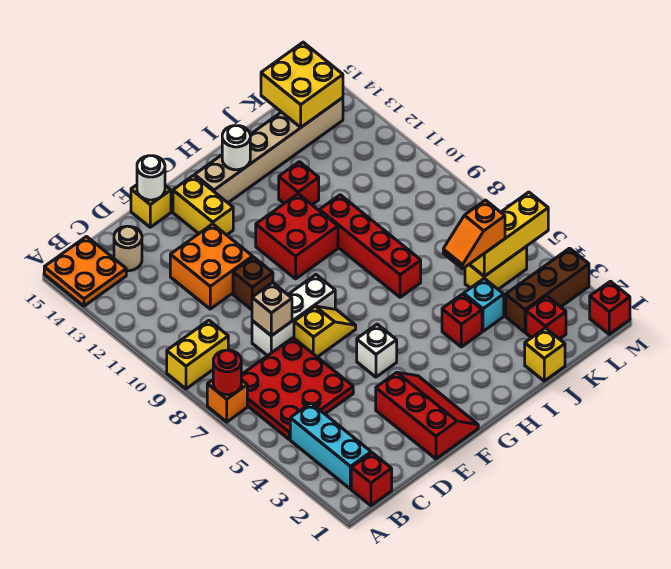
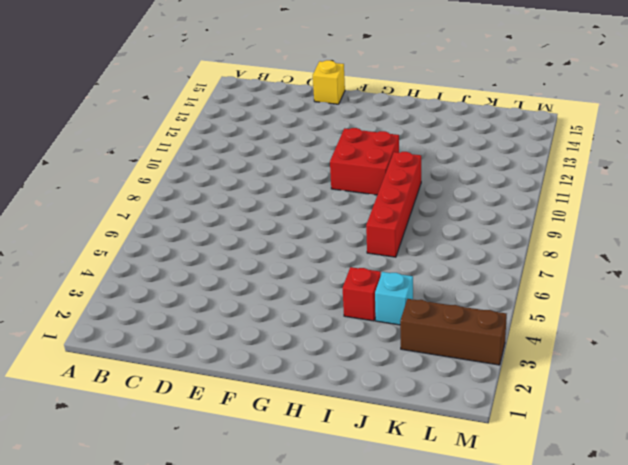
none -> orange 1x1 brick [207,380,247,422]
none -> yellow 1x2 brick [167,320,228,389]
none -> orange 2x2 plate [44,237,126,306]
none -> red 1x1 brick [351,453,392,506]

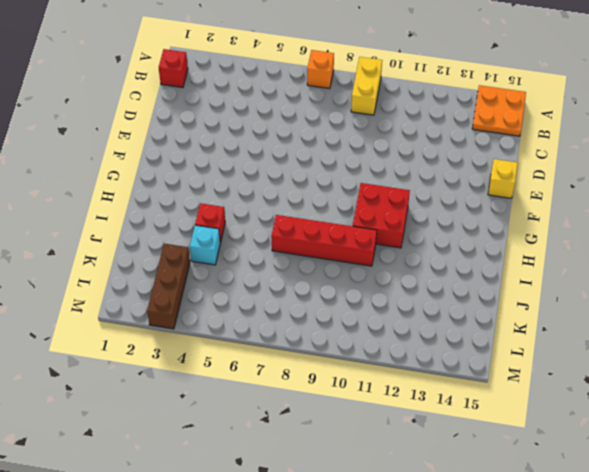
none -> cyan 1x3 brick [290,403,371,489]
none -> red 3x3 plate [241,338,353,439]
none -> tan 1x1 round brick [114,226,142,271]
none -> white 1x3 brick [252,275,335,356]

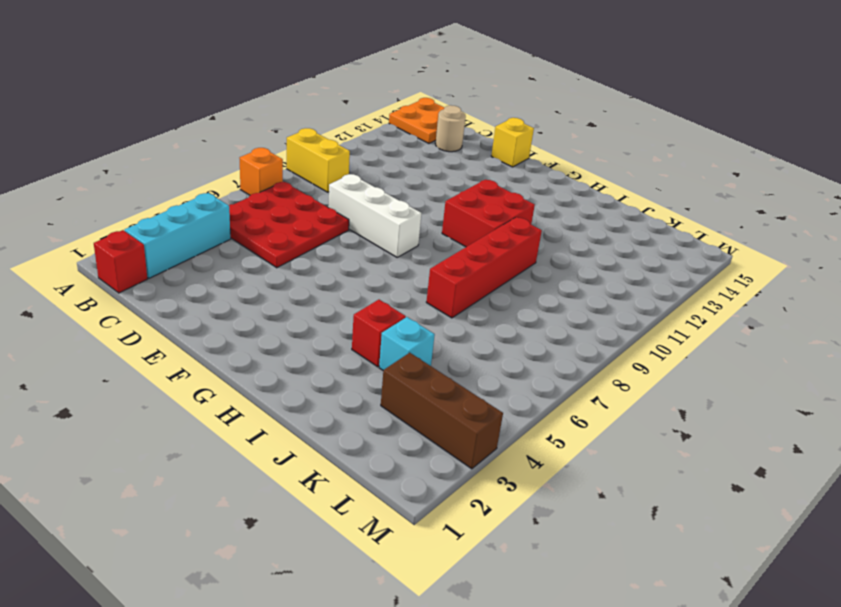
none -> orange 2x2 brick [170,224,253,309]
none -> red 2x3 slope [376,372,478,459]
none -> yellow 1x2 slope [294,306,356,357]
none -> brown 1x1 brick [233,257,273,310]

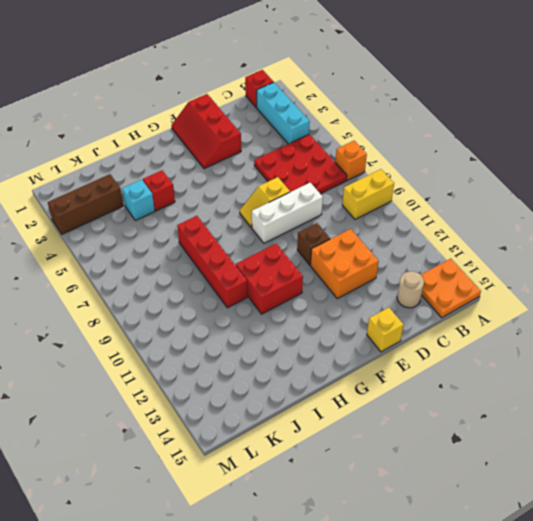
none -> white 1x1 brick [357,324,397,377]
none -> yellow 1x2 brick [173,175,233,235]
none -> tan 1x6 brick [195,98,343,203]
none -> red 1x1 brick [279,162,319,205]

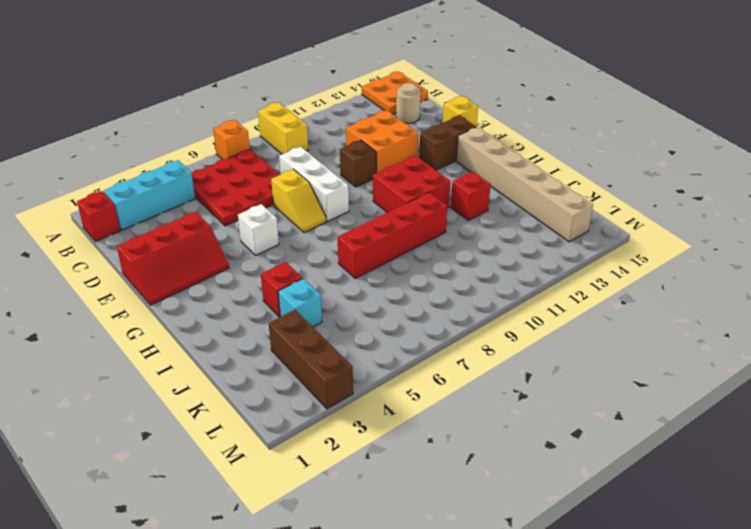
brown 1x2 brick [419,115,476,170] -> yellow 1x2 brick [173,175,233,235]
none -> yellow 1x1 brick [525,328,565,381]
none -> red 1x1 brick [526,296,566,339]
none -> yellow 1x2 brick [465,247,527,289]
none -> red 1x1 brick [590,281,630,334]

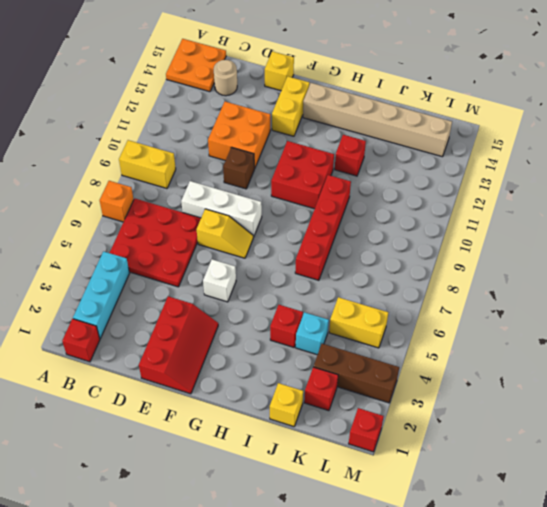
none -> red 1x1 round brick [213,350,241,395]
none -> tan 1x1 brick [252,283,292,336]
none -> white 1x1 round brick [137,156,165,200]
none -> white 1x1 round brick [222,126,250,170]

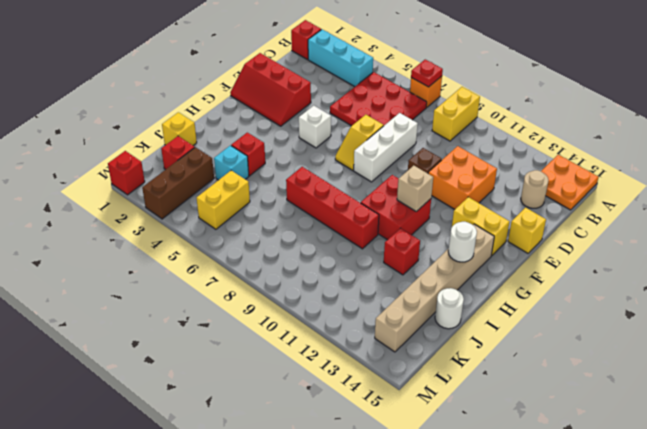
red 1x1 plate [411,59,443,87] -> red 1x1 round brick [213,350,241,395]
tan 1x1 brick [397,166,433,212] -> tan 1x1 brick moved to [252,283,292,336]
white 1x1 round brick [435,288,464,329] -> white 1x1 round brick moved to [137,156,165,200]
none -> yellow 1x3 brick [469,192,548,276]
none -> yellow 2x2 brick [261,42,343,127]
none -> orange 1x2 slope [443,200,505,269]

